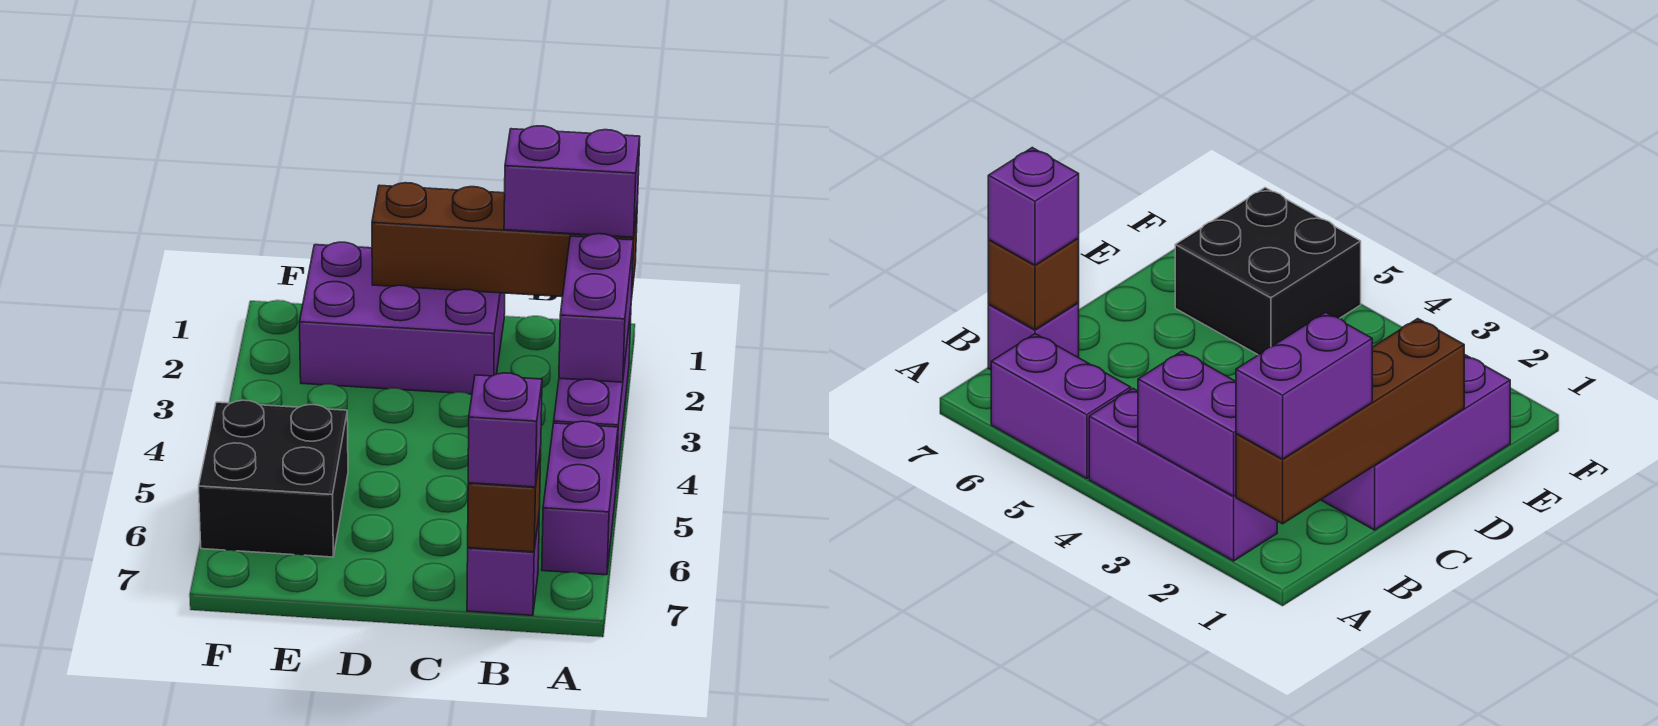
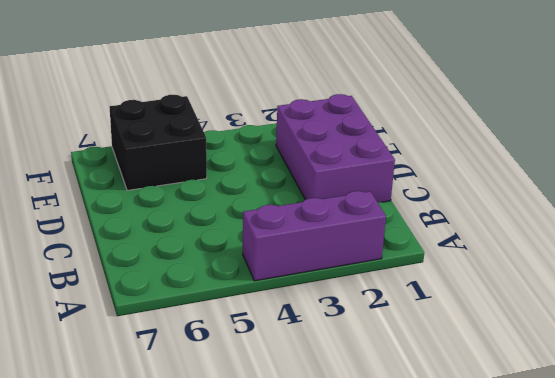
none -> purple 1x2 brick [542,421,618,575]
none -> purple 1x1 brick [467,518,539,615]

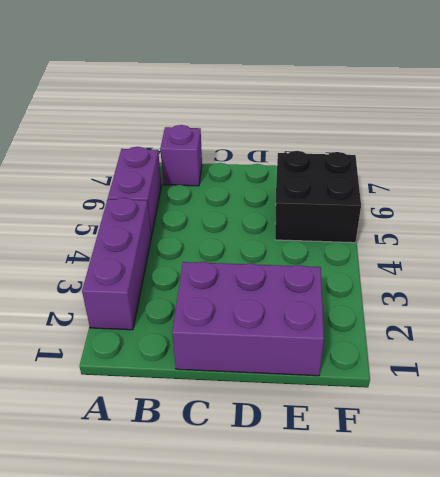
none -> brown 1x4 brick [372,183,638,299]
none -> purple 1x2 brick [559,234,633,382]

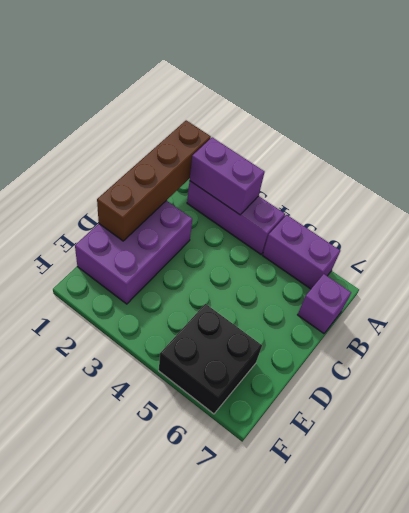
none -> brown 1x1 brick [468,448,541,552]
none -> purple 1x2 brick [504,126,640,237]

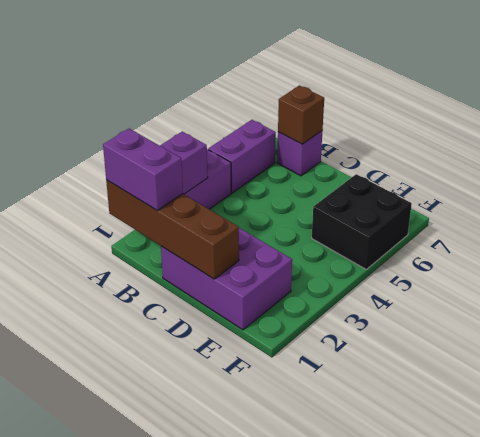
none -> purple 1x1 brick [468,373,542,487]

